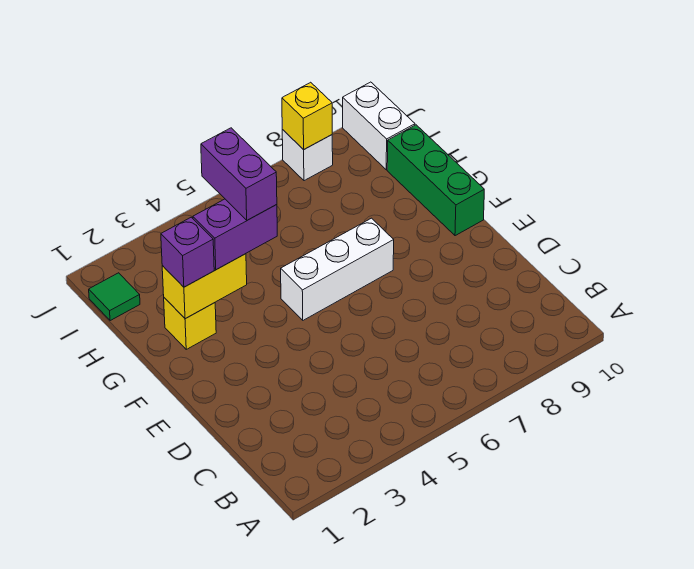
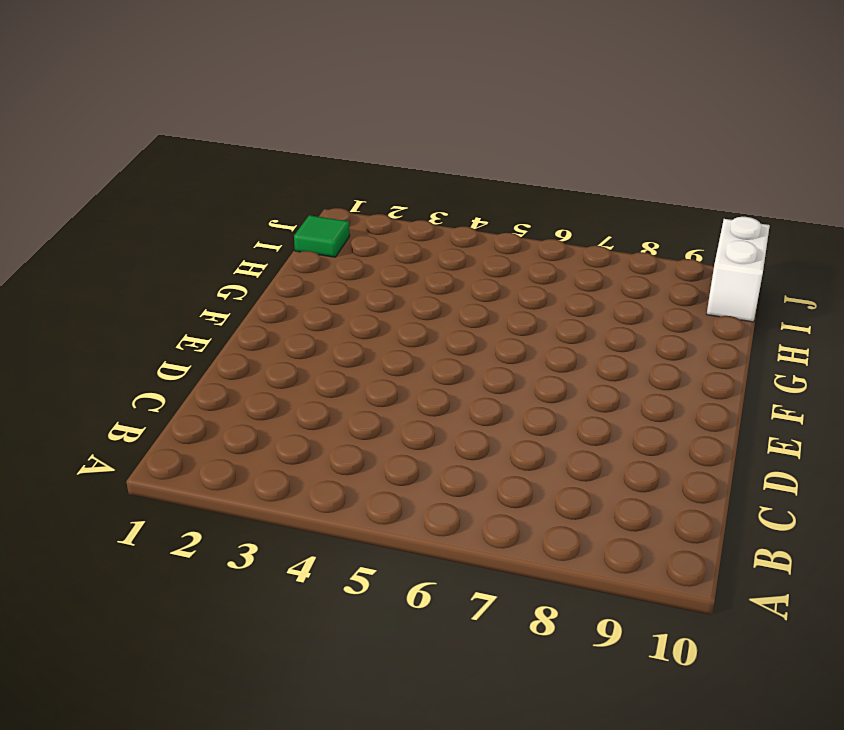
none -> white 1x3 brick [281,218,394,320]
none -> green 1x3 brick [387,125,484,236]

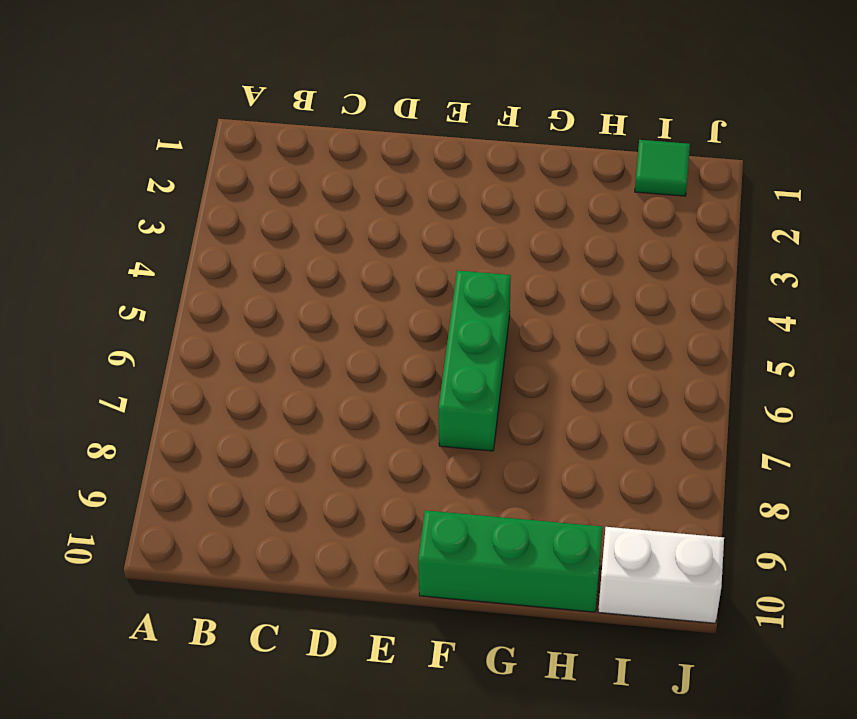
green 1x3 brick [439,271,511,451] -> white 1x3 brick [281,218,394,320]
none -> yellow 1x1 brick [164,298,216,349]
none -> white 1x1 brick [282,130,333,181]

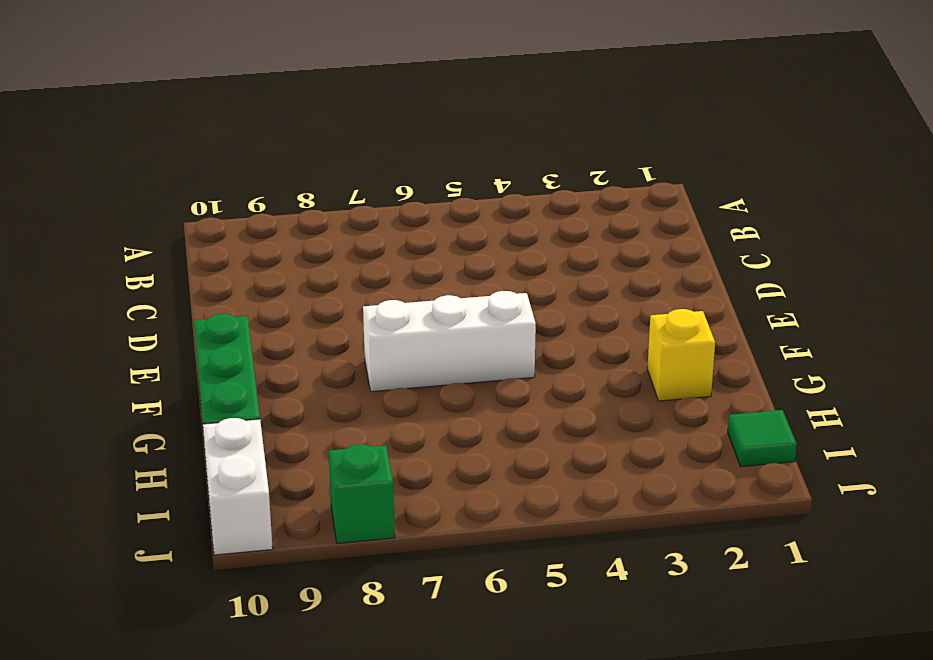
green 1x1 brick [329,444,395,543] -> white 1x1 brick [282,130,333,181]
none -> yellow 1x2 brick [162,254,247,319]
none -> yellow 1x1 brick [282,82,332,150]

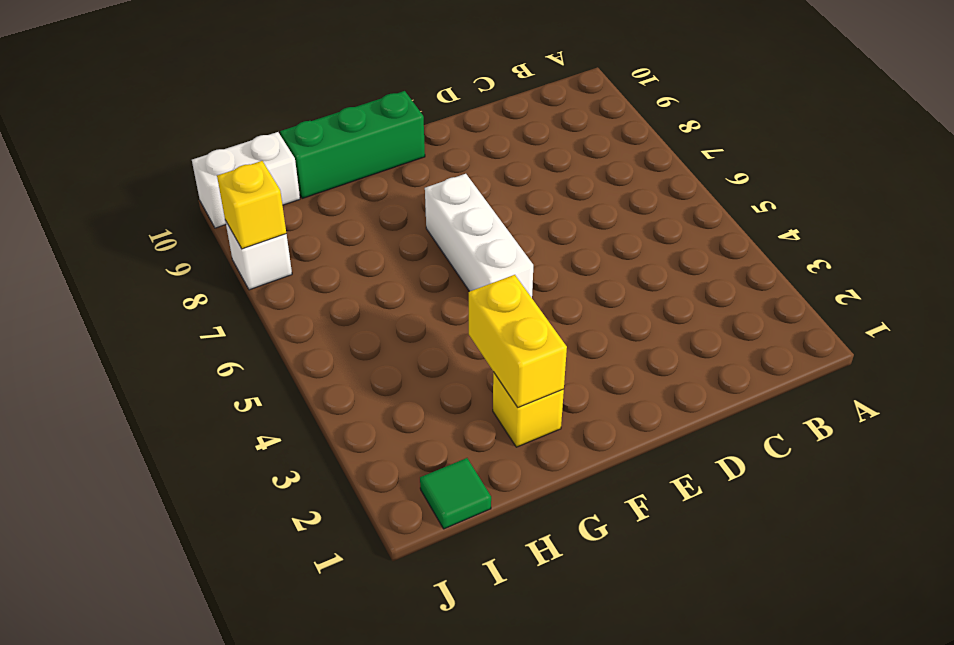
none -> purple 1x1 brick [161,217,214,287]
none -> purple 1x2 brick [193,199,277,270]

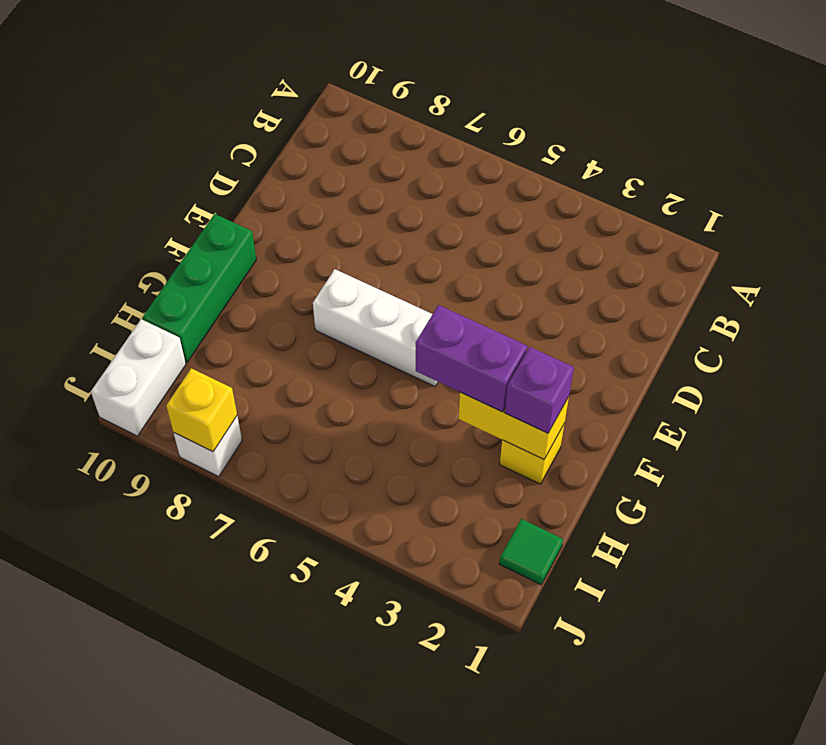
none -> purple 1x2 brick [201,128,277,220]

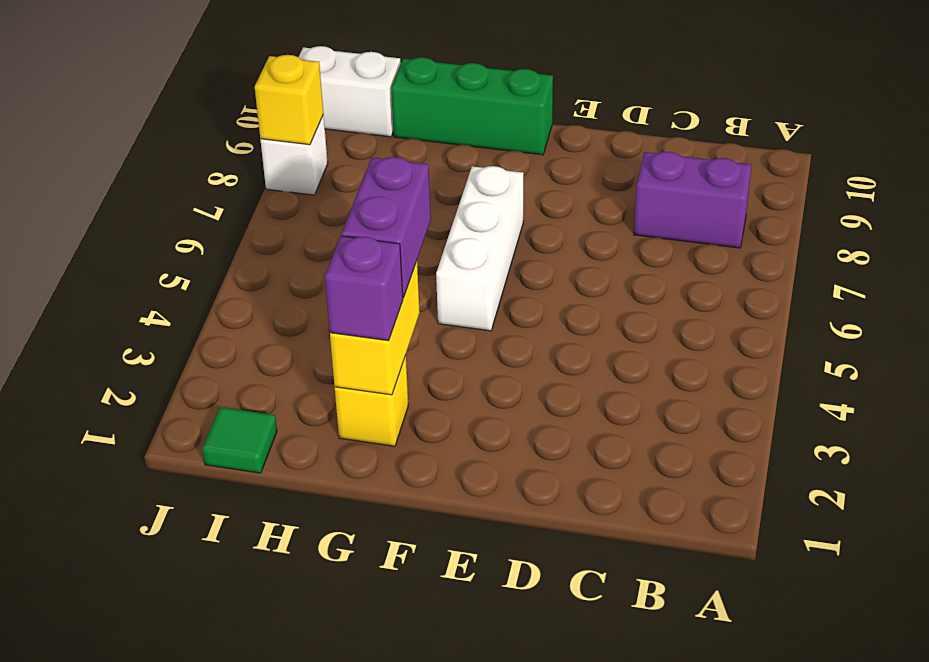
purple 1x2 brick [634,152,751,248] -> purple 1x2 brick moved to [201,128,277,220]

